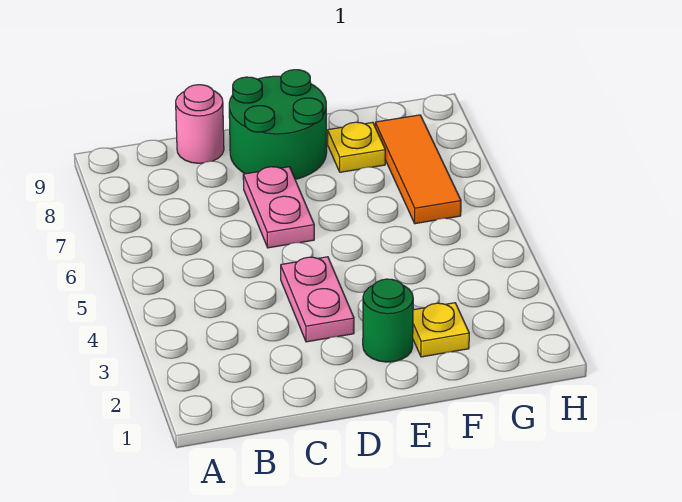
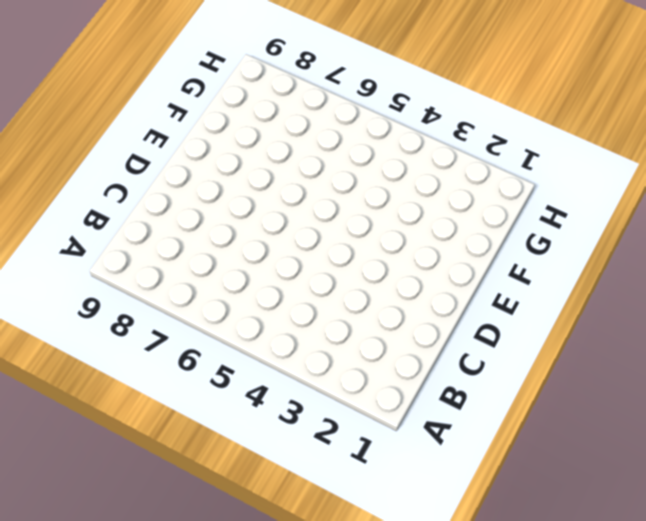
none -> pink 1x1 round brick [176,85,224,163]
none -> pink 1x2 plate [281,257,354,342]

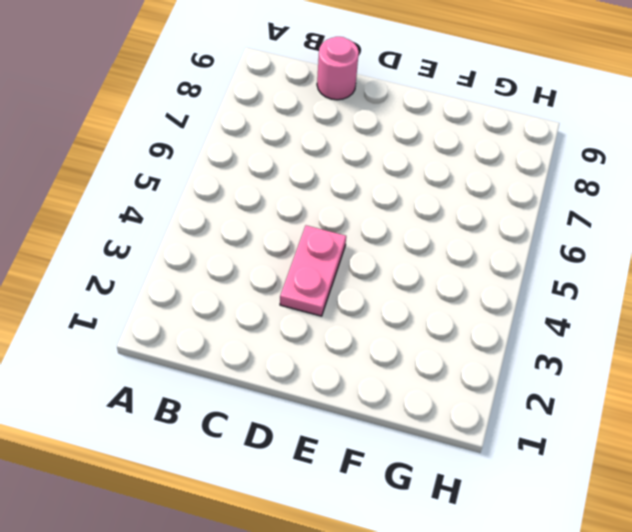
none -> pink 1x2 plate [243,167,314,248]
none -> green 2x2 round brick [229,70,327,179]

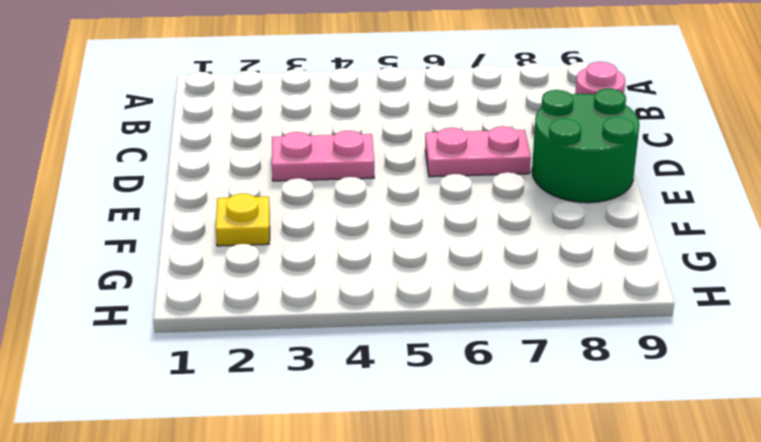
none -> green 1x1 round brick [363,279,413,362]
none -> yellow 1x1 plate [328,122,385,172]

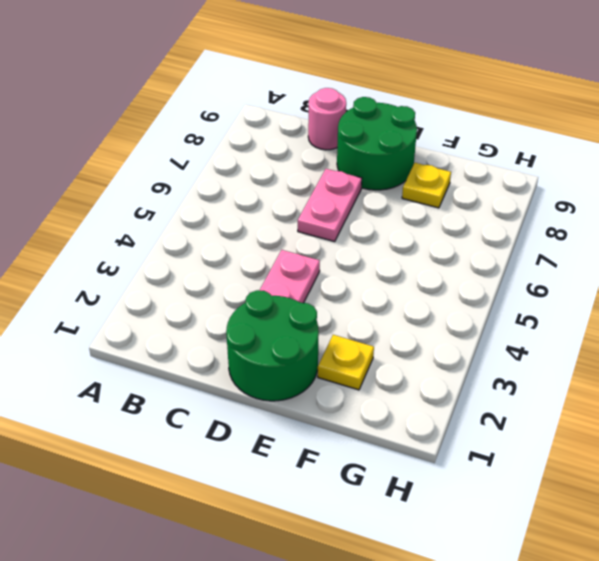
green 2x2 round brick [226,290,319,401] -> green 1x1 round brick [363,279,413,362]
none -> orange 1x3 tile [375,115,461,224]

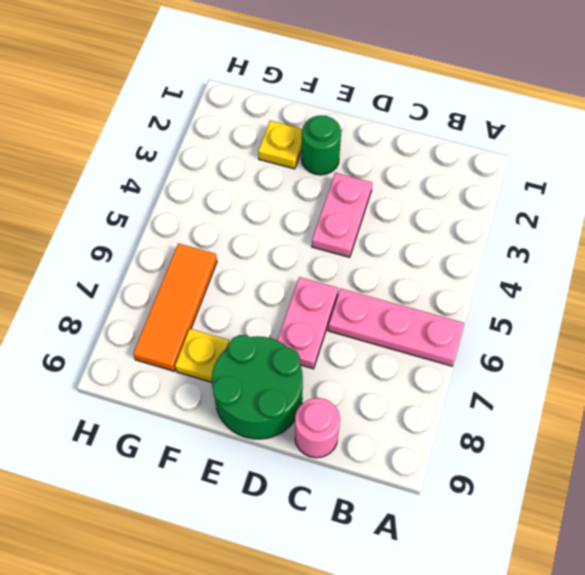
pink 1x3 plate [328,289,464,366] -> none

